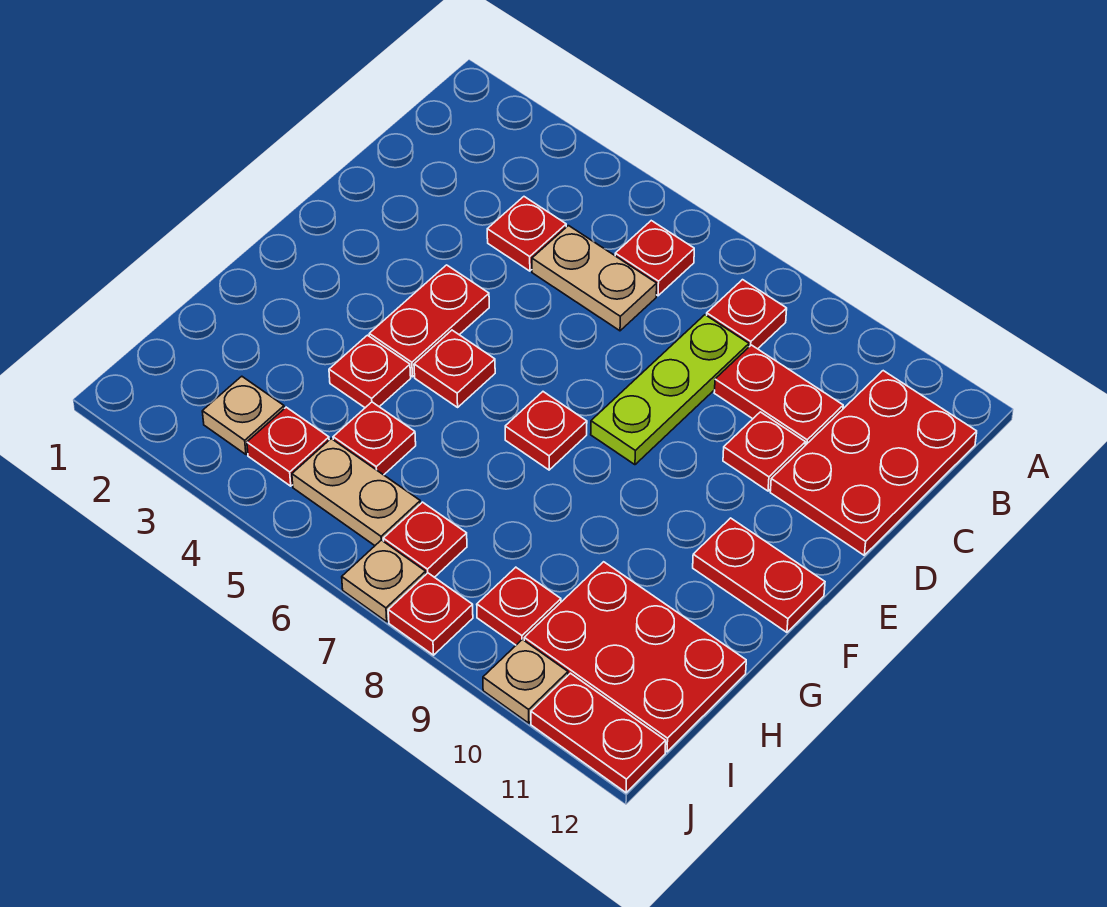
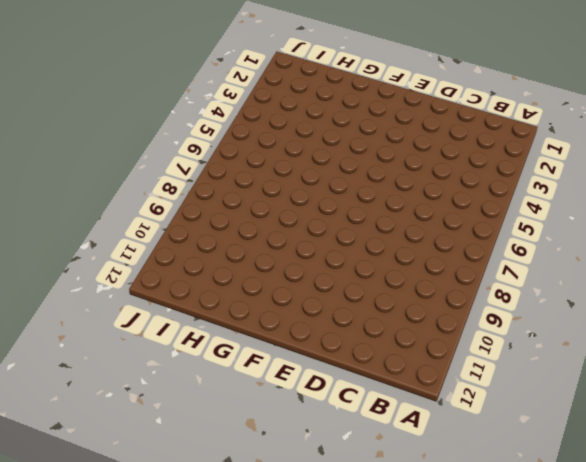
none -> red 1x1 plate [615,221,694,296]
none -> red 1x1 plate [707,280,787,349]
none -> red 2x3 plate [770,371,977,555]

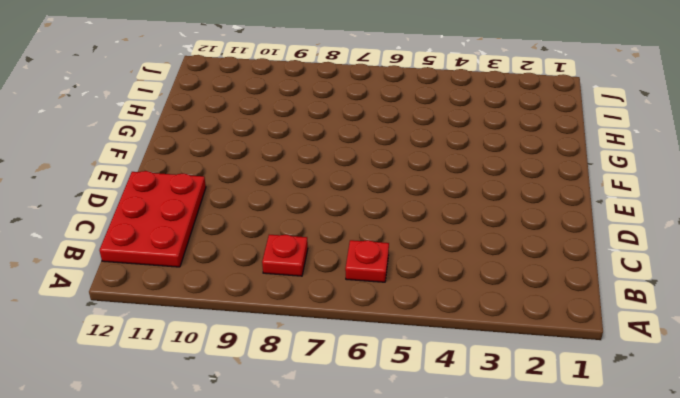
none -> red 1x1 plate [487,197,566,271]
none -> tan 1x2 plate [532,226,657,331]
none -> lime 1x3 plate [591,315,749,465]

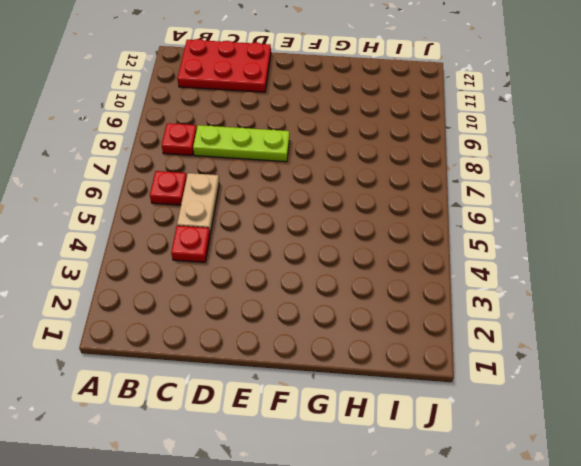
none -> red 1x2 plate [714,345,843,445]
none -> red 1x1 plate [723,412,805,491]
none -> red 1x2 plate [369,265,489,377]

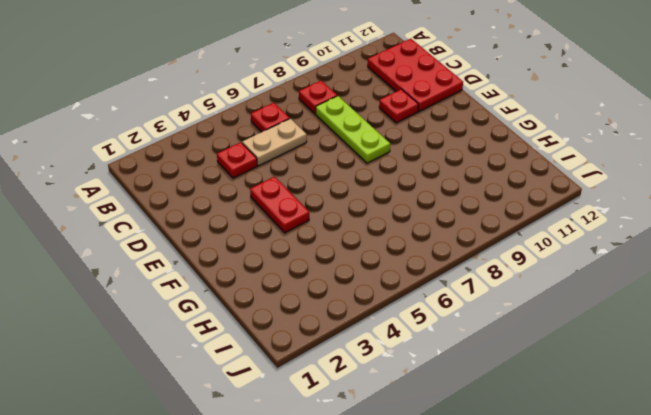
none -> red 1x2 plate [714,345,843,445]
none -> red 1x1 plate [414,330,495,407]
none -> red 1x1 plate [505,392,587,470]

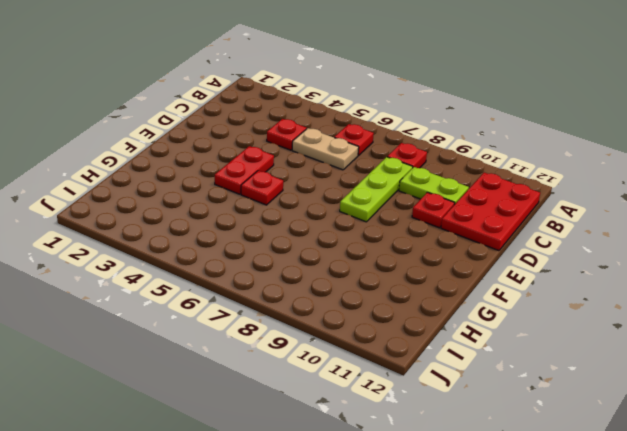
lime 1x2 plate [399,167,469,205] -> red 1x2 plate [714,345,843,445]
none -> red 1x1 plate [505,392,587,470]
none -> red 1x2 plate [693,518,825,632]
none -> red 1x1 plate [329,335,411,408]

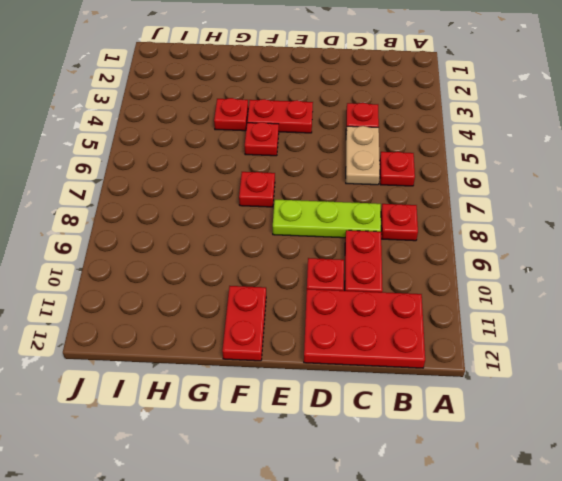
none -> red 1x1 plate [333,402,416,475]
none -> red 2x3 plate [524,562,746,752]
none -> tan 1x1 plate [202,376,284,454]

